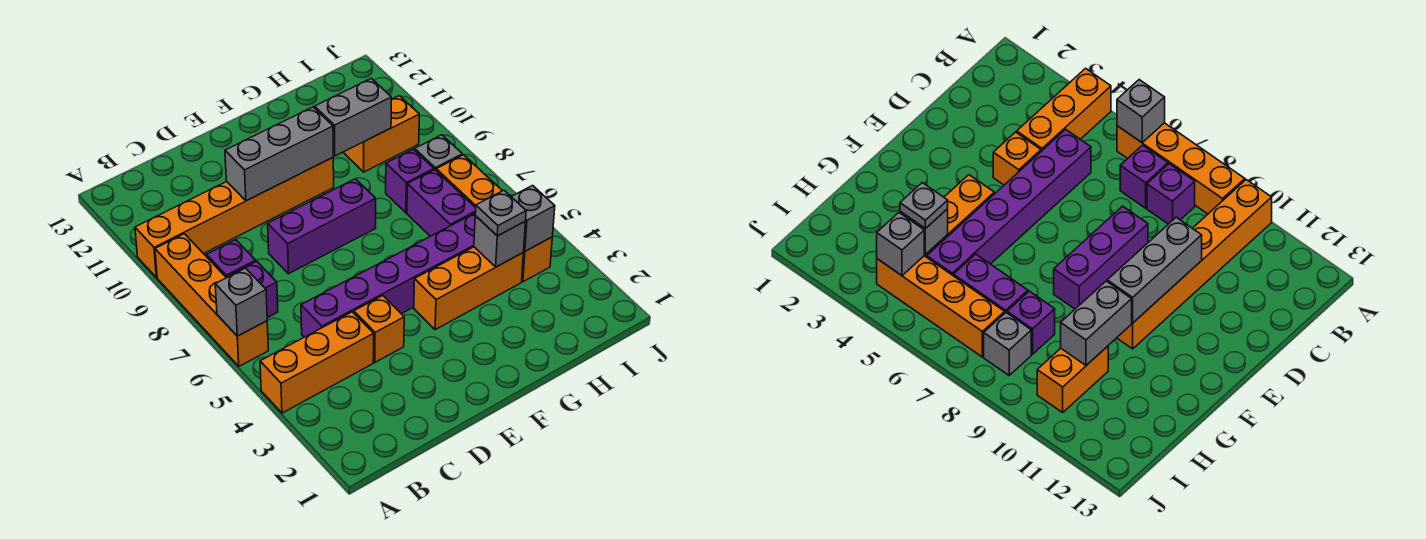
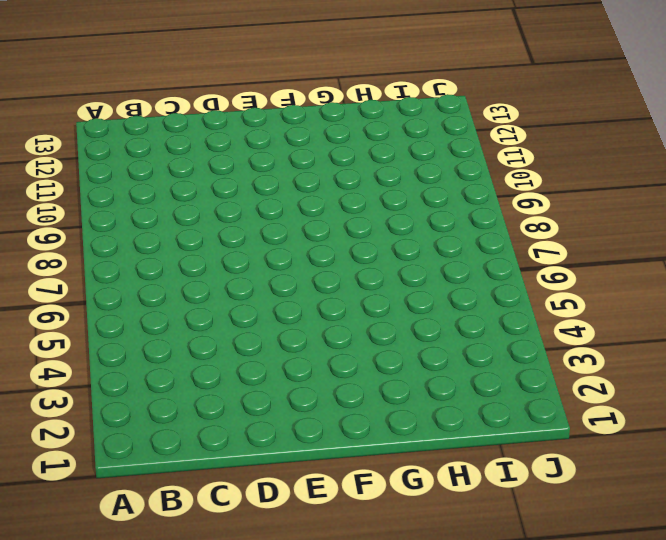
none -> orange 1x3 brick [260,312,374,413]
none -> orange 1x4 brick [155,234,268,366]
none -> orange 1x6 brick [135,158,334,277]

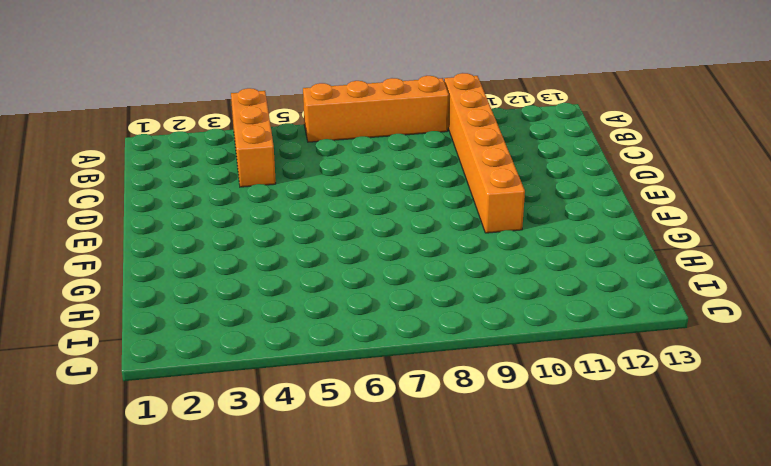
none -> purple 1x1 brick [227,261,278,318]
none -> purple 1x1 brick [207,240,256,278]
none -> purple 1x6 brick [301,213,475,337]

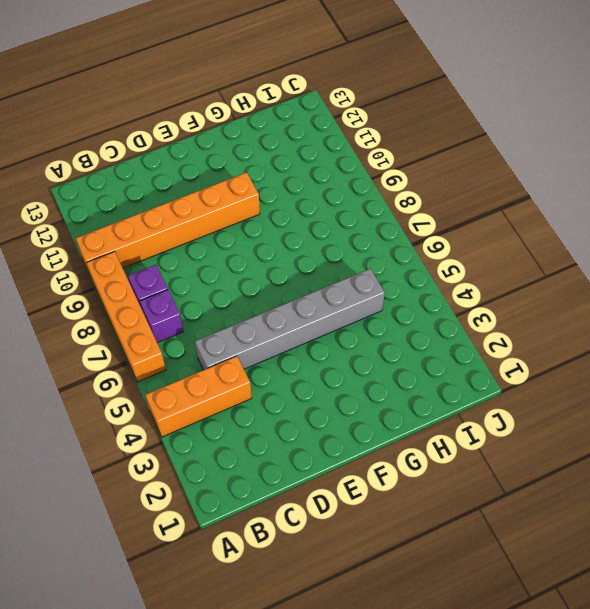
grey 1x6 brick [195,269,385,370] -> purple 1x6 brick [301,213,475,337]
none -> orange 1x1 brick [354,296,404,362]
none -> purple 1x3 brick [268,179,376,274]
none -> orange 1x3 brick [414,247,523,330]

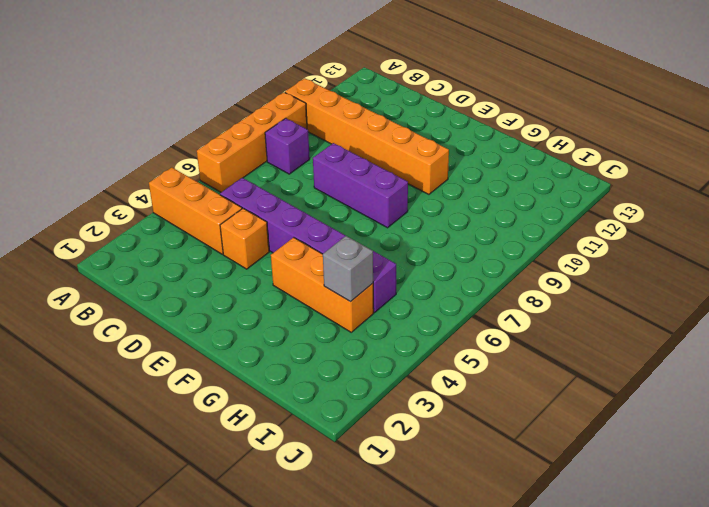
none -> purple 1x1 brick [227,261,278,318]
none -> purple 1x2 brick [407,170,476,236]
none -> purple 1x1 brick [386,149,434,213]

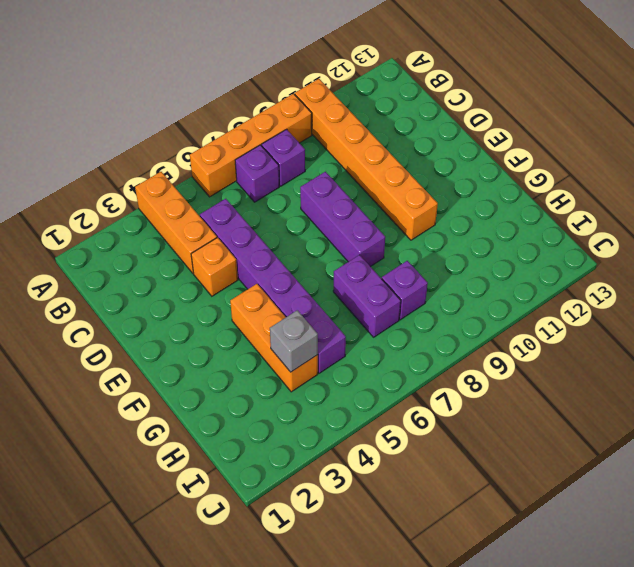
purple 1x2 brick [333,255,401,337] -> purple 1x2 brick turned to [407,170,476,236]
none -> orange 1x2 brick [344,96,419,172]
none -> orange 1x4 brick [436,155,552,282]
none -> grey 1x1 brick [415,135,462,170]

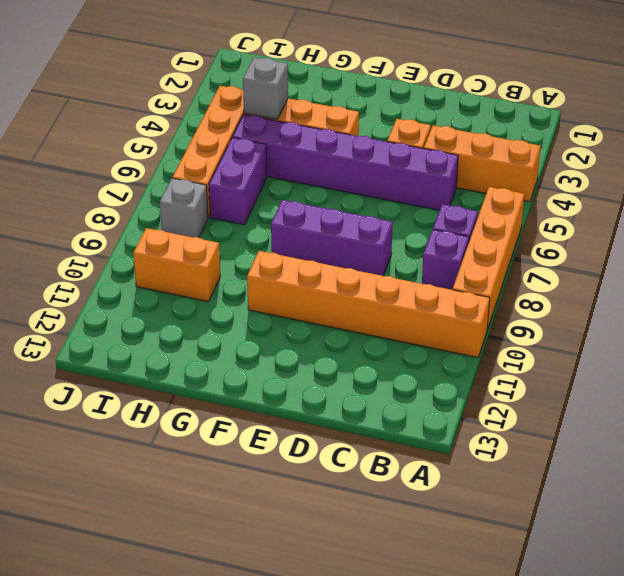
none -> purple 1x1 brick [386,149,434,213]
none -> grey 1x1 brick [215,268,267,336]
none -> grey 1x3 brick [225,107,333,201]

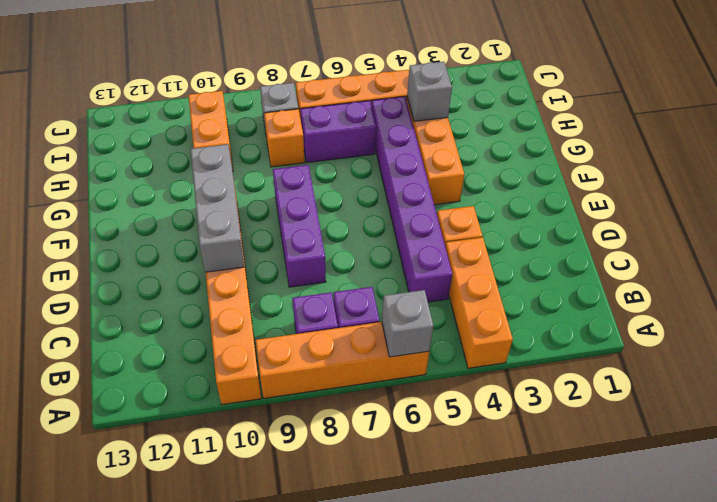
orange 1x1 brick [264,109,305,167] -> purple 1x1 brick [386,149,434,213]
none -> grey 1x2 brick [315,78,392,156]
none -> grey 1x1 brick [511,186,555,251]
none -> grey 1x1 plate [475,190,526,236]

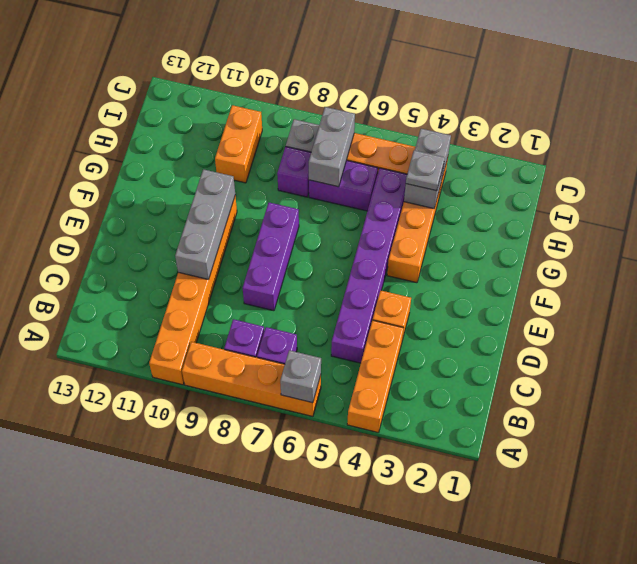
grey 1x2 brick [309,107,355,187] -> grey 1x2 brick moved to [315,78,392,156]

